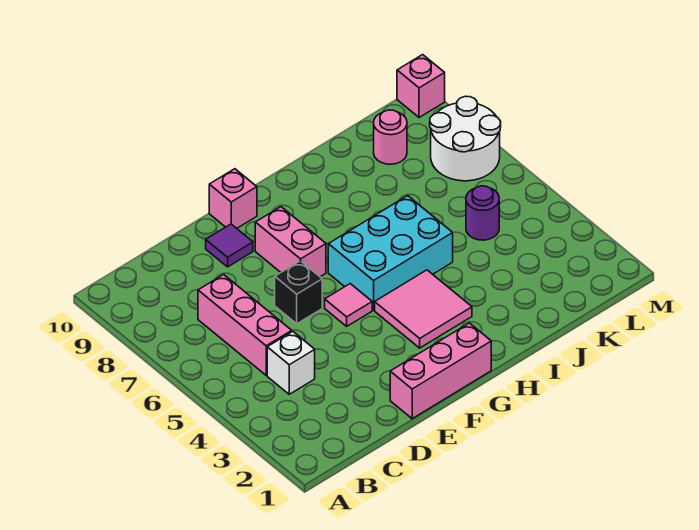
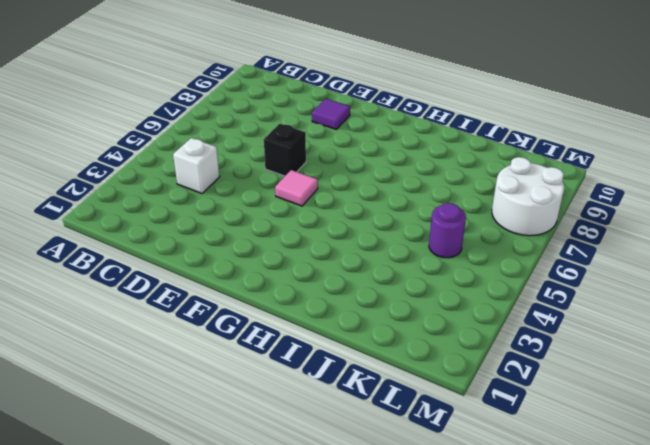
none -> pink 1x3 brick [198,275,292,375]
none -> pink 1x3 brick [390,323,491,419]
none -> pink 1x2 brick [255,207,326,277]

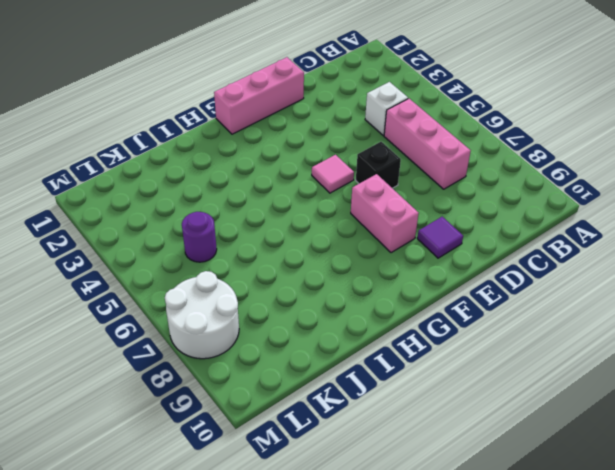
none -> pink 1x1 brick [209,169,257,228]
none -> pink 2x2 tile [375,270,472,348]
none -> cyan 2x3 brick [328,196,453,310]

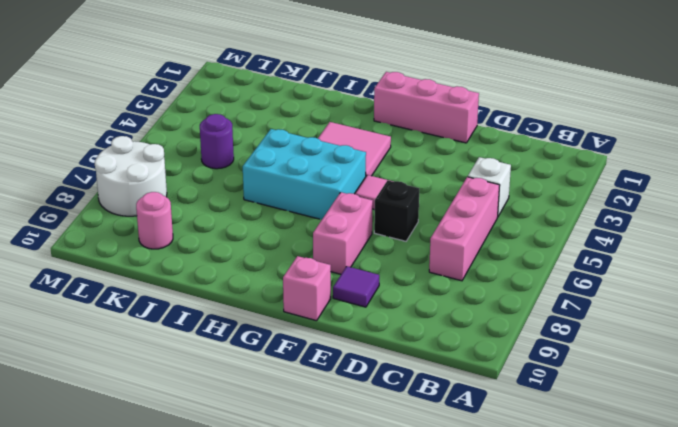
none -> pink 1x1 brick [397,55,445,118]

